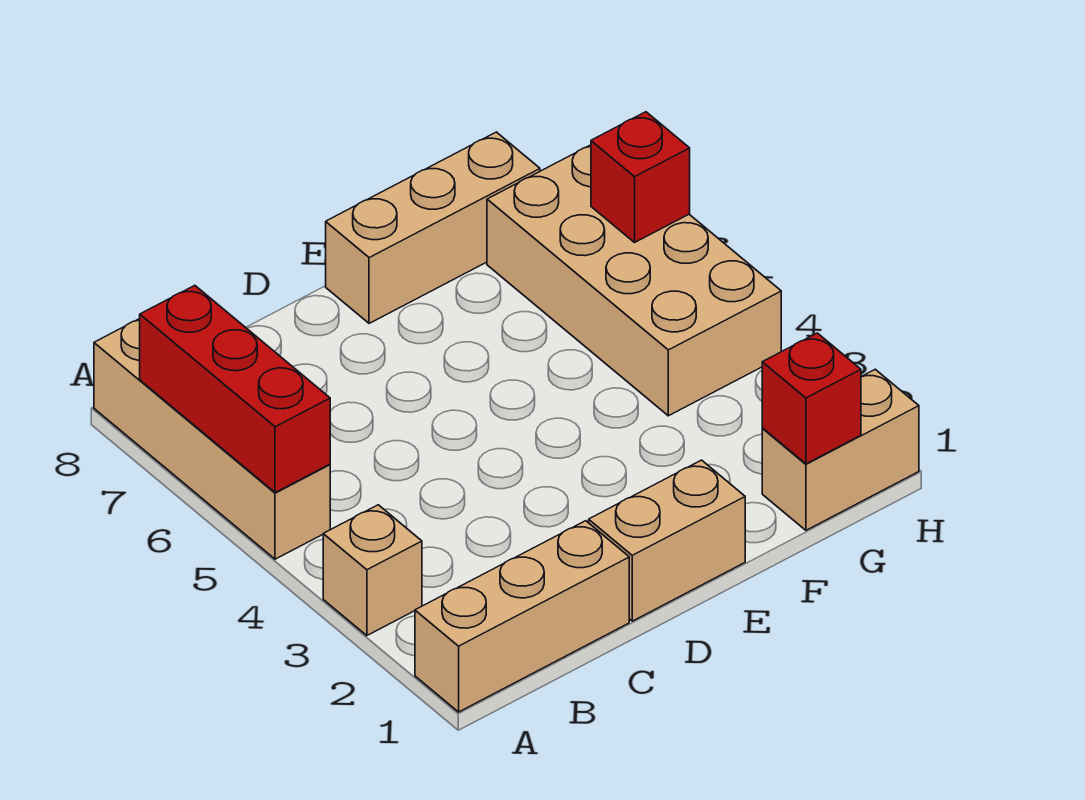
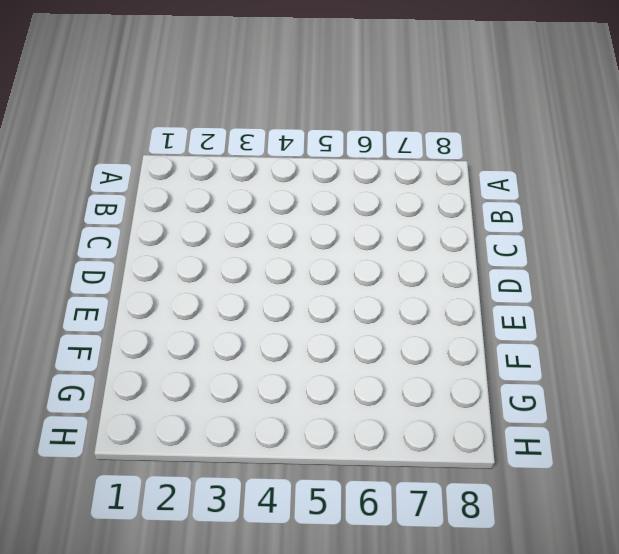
none -> tan 1x3 brick [415,521,629,712]
none -> tan 1x1 brick [323,505,422,636]

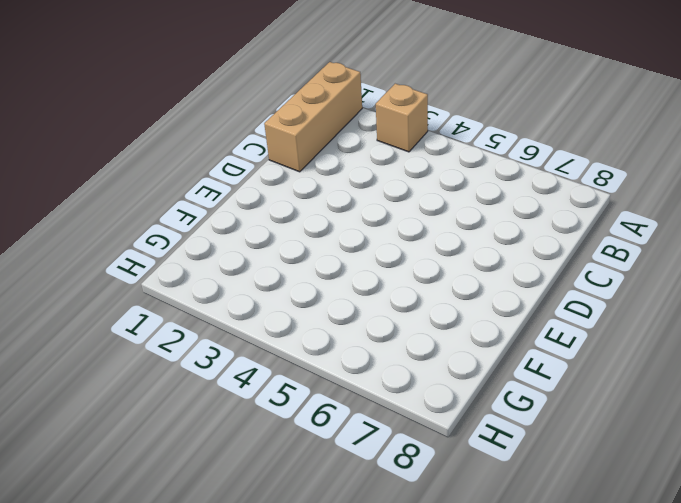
none -> tan 1x4 brick [94,319,330,559]
none -> tan 1x2 brick [589,460,745,621]

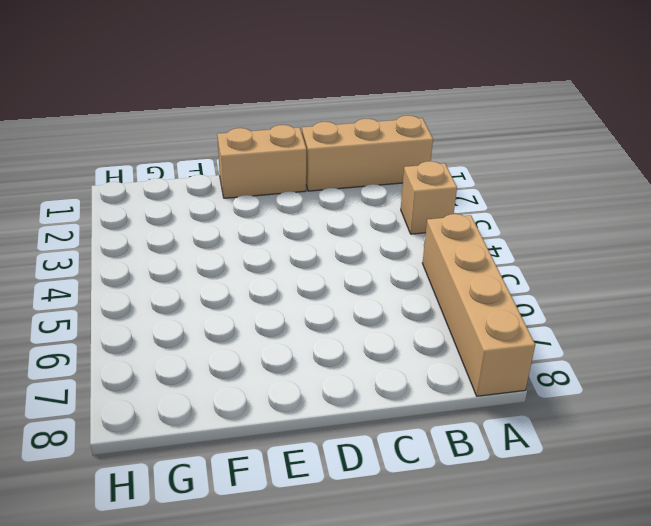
none -> tan 1x3 brick [326,132,540,323]
none -> tan 1x2 brick [762,369,919,530]

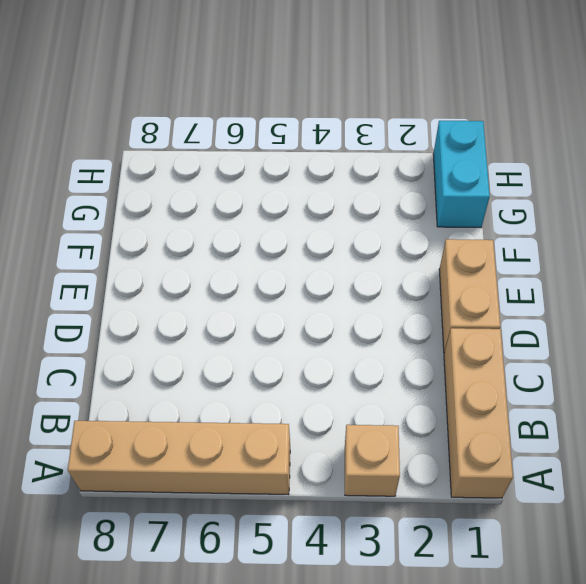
cyan 1x2 brick [433,121,490,228] -> tan 1x2 brick [762,369,919,530]
none -> tan 1x3 brick [326,132,540,323]
none -> tan 2x4 brick [487,145,781,416]

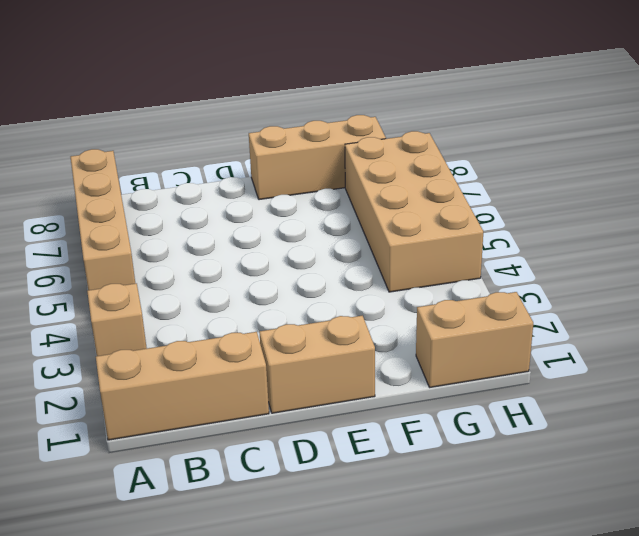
none -> red 1x3 brick [140,285,330,493]
none -> red 1x1 brick [762,333,861,464]

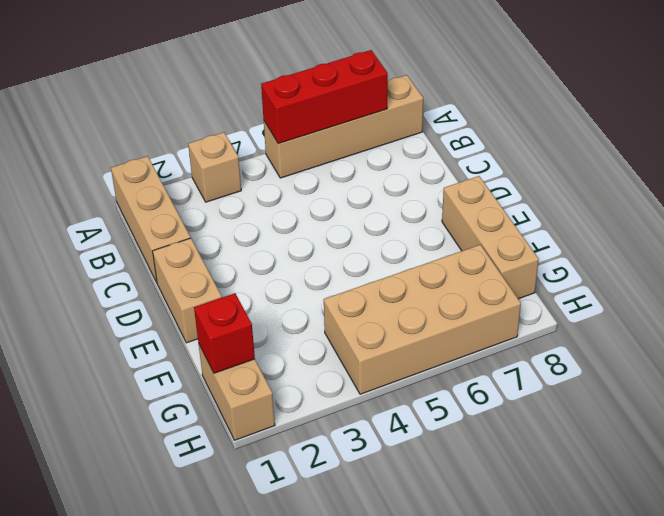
none -> red 1x1 brick [591,112,690,242]

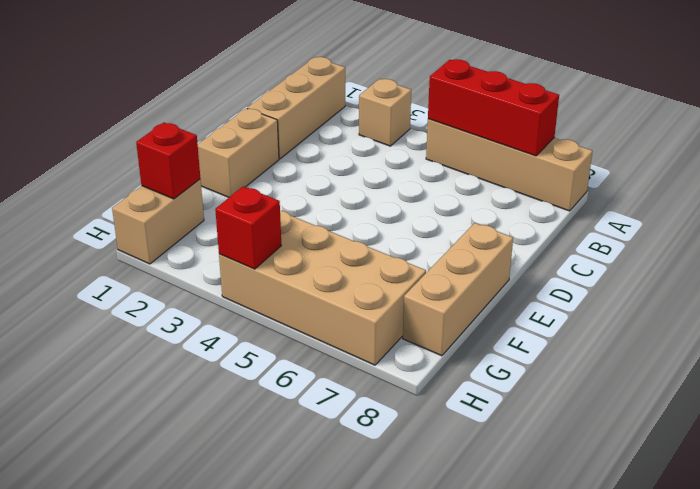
red 1x1 brick [215,186,281,269] -> red 1x1 brick moved to [591,112,690,242]

